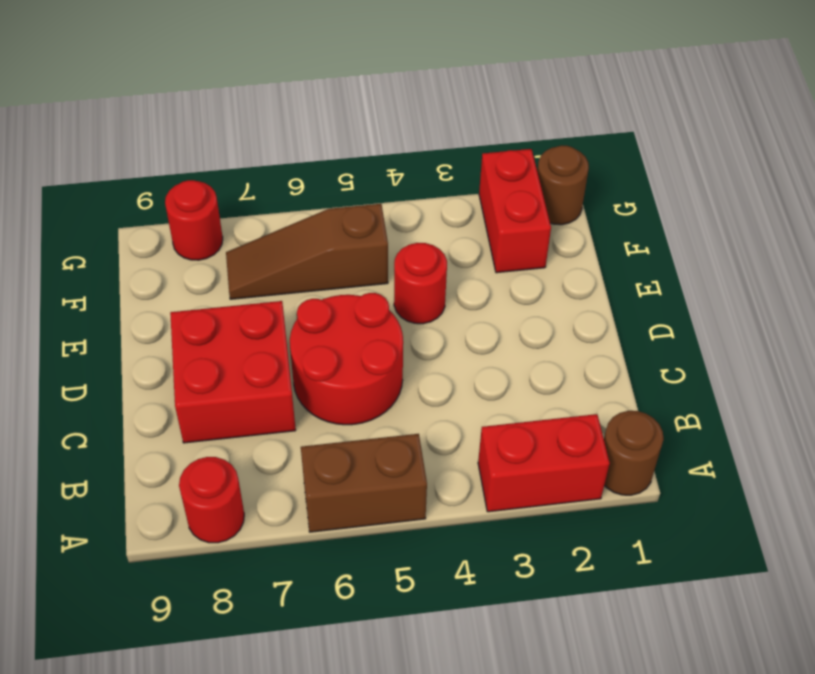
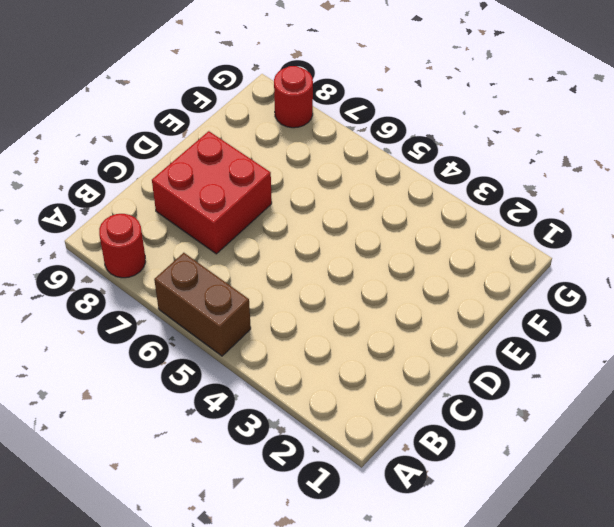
none -> brown 1x1 round brick [604,411,664,495]
none -> red 1x2 brick [478,414,610,512]

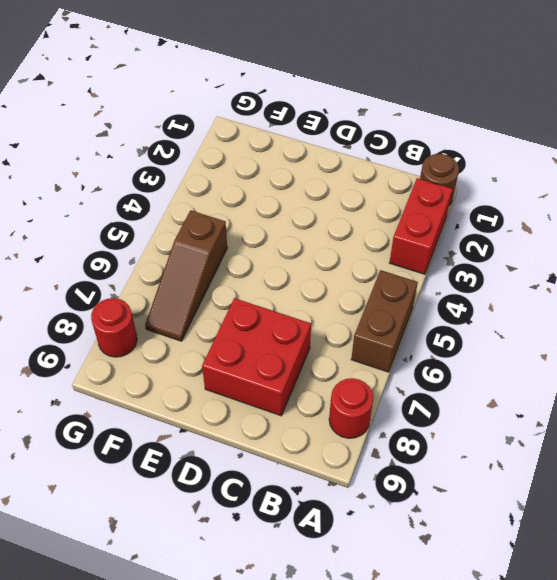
none -> red 2x2 round brick [290,293,403,425]
none -> red 1x1 round brick [394,243,447,324]

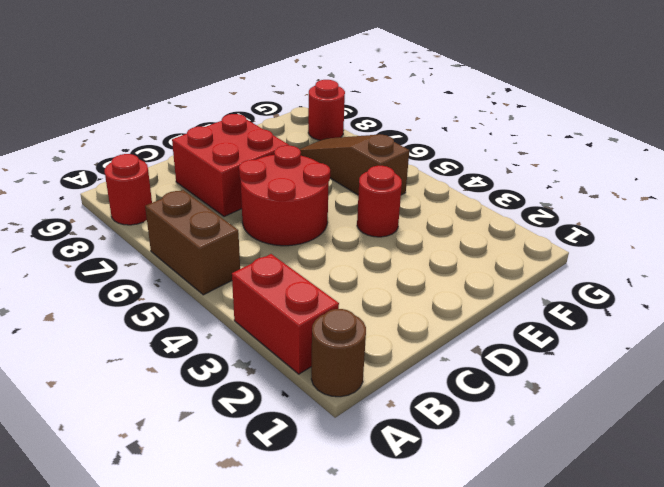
none -> red 1x2 brick [479,149,551,273]
none -> brown 1x1 round brick [537,145,589,225]

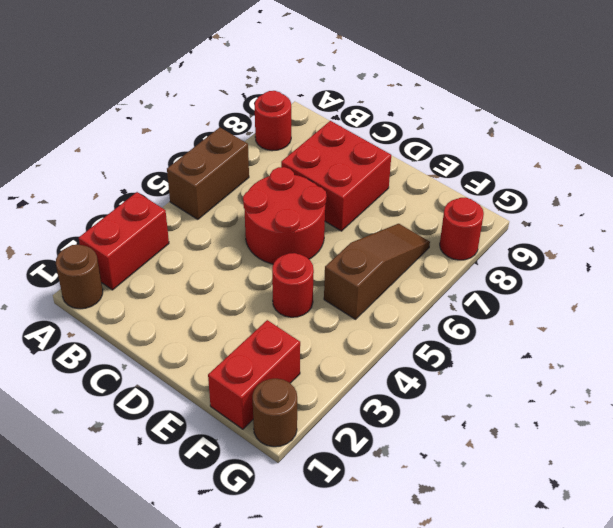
red 1x2 brick [208,320,300,429] -> red 1x2 brick turned to [479,149,551,273]

